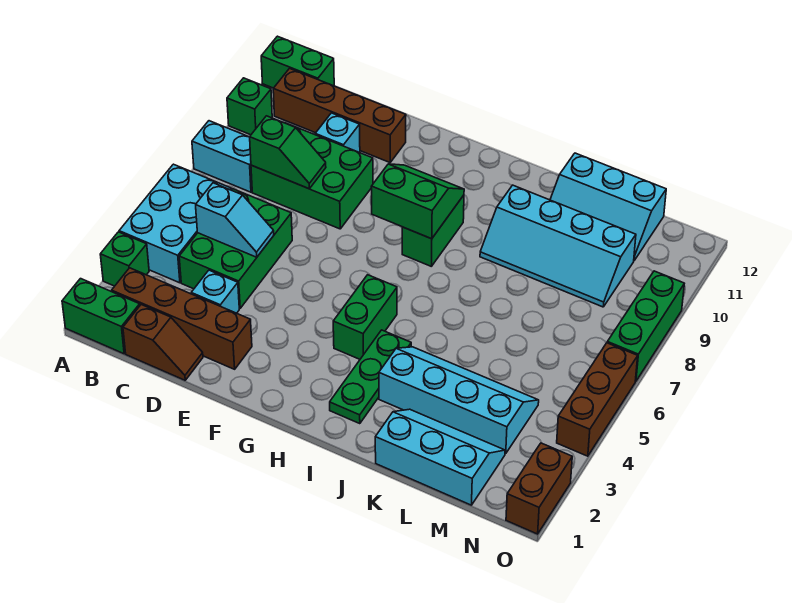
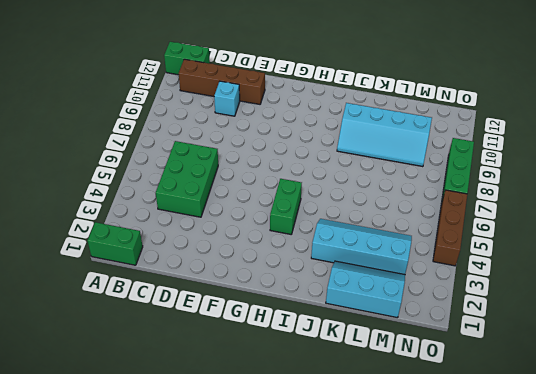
none -> green 1x1 brick [100,232,149,286]
none -> cyan 2x3 brick [119,164,231,283]
none -> cyan 1x2 brick [192,121,252,192]

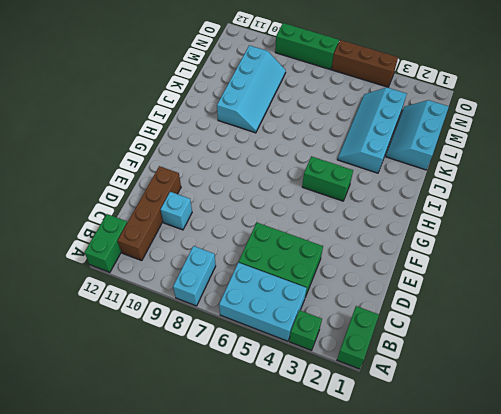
none -> green 1x1 brick [227,78,272,135]
none -> brown 1x4 brick [112,268,252,369]
none -> brown 1x2 slope [123,305,203,380]

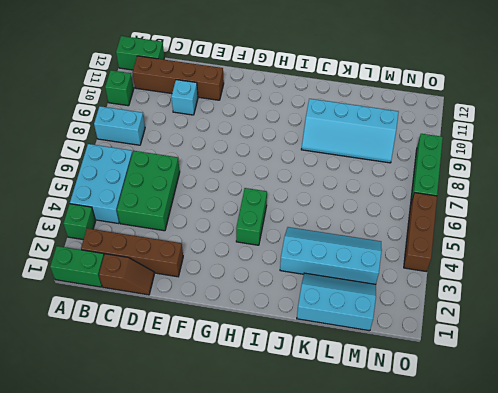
none -> green 2x3 brick [251,123,373,229]
none -> cyan 1x1 brick [191,270,239,313]
none -> green 1x2 brick [402,195,464,266]

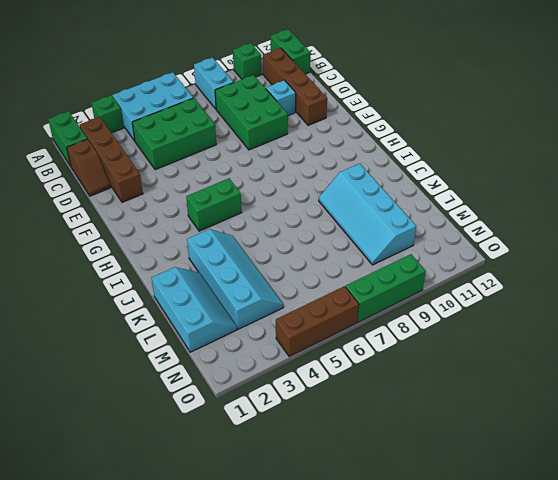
none -> cyan 1x1 brick [191,270,239,313]
none -> green 1x2 brick [402,195,464,266]
none -> green 1x3 plate [330,330,411,424]

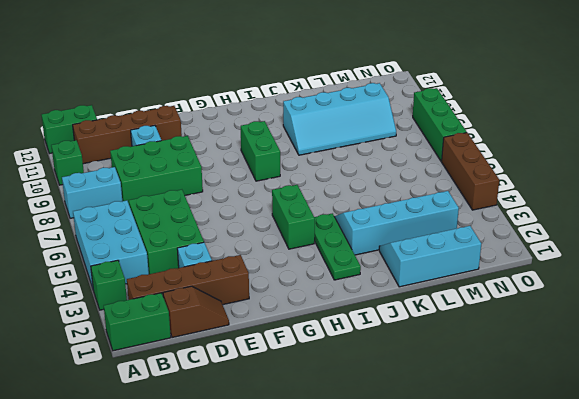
none -> cyan 2x3 slope [550,153,666,260]
none -> brown 1x2 brick [506,443,572,534]
none -> cyan 1x2 slope [196,183,274,257]

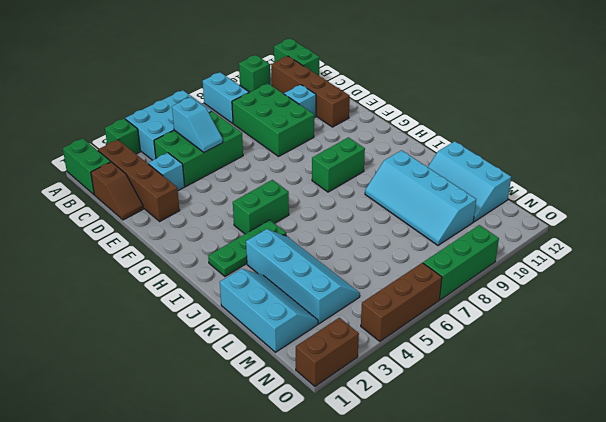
none -> green 1x2 slope [250,116,326,189]
none -> green 2x2 slope [371,164,464,239]

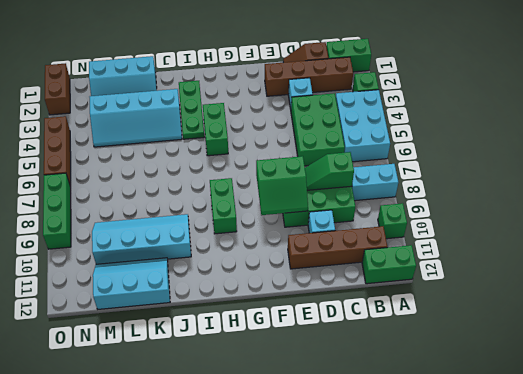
green 2x2 slope [256,156,308,215] -> green 2x2 slope moved to [371,164,464,239]
none -> cyan 1x2 slope [196,183,274,257]

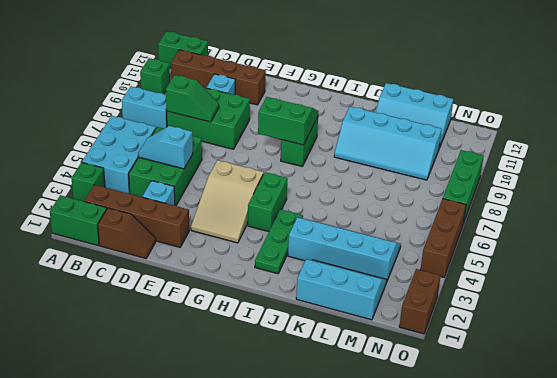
cyan 1x2 slope [138,126,193,169] -> cyan 1x2 slope turned to [196,183,274,257]
tan 2x3 slope [191,160,264,243] -> none

